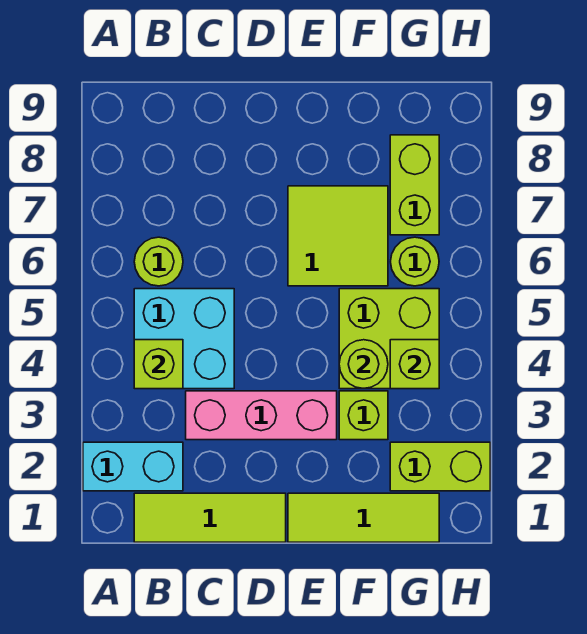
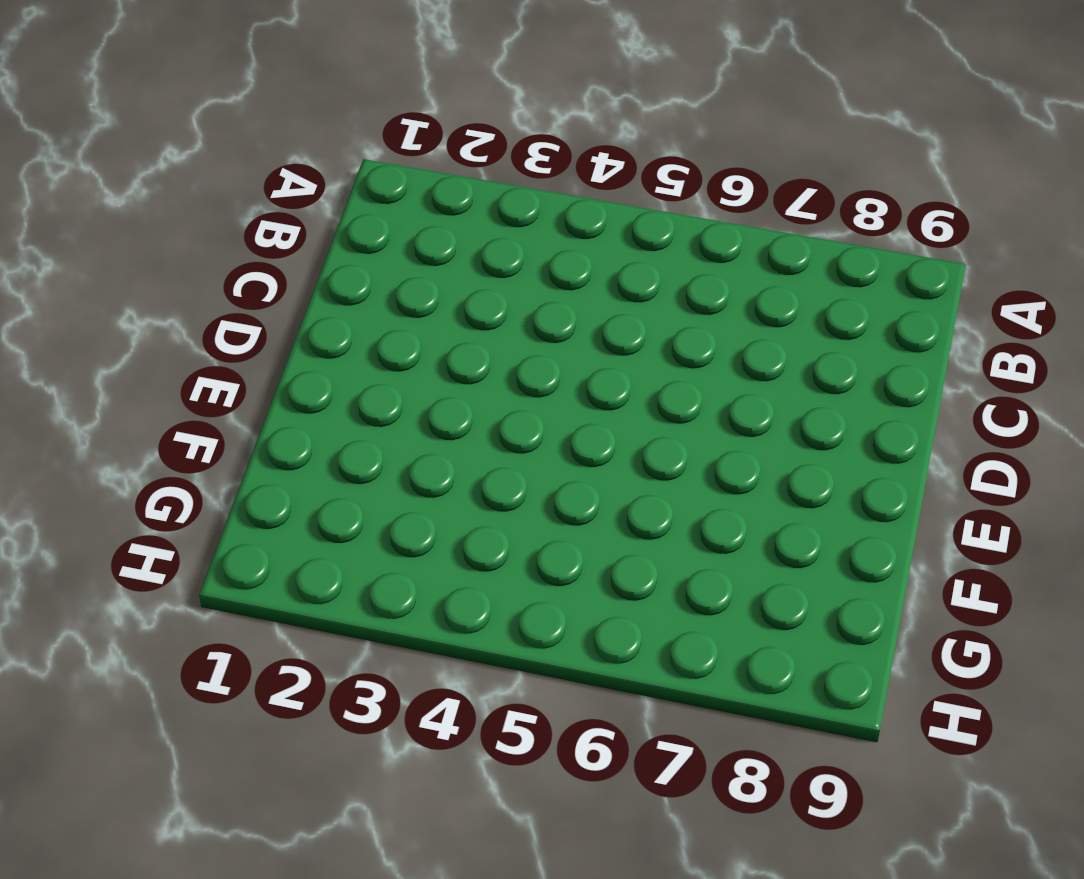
none -> cyan 1x2 brick [83,442,183,491]
none -> lime 1x3 tile [134,493,286,542]
none -> cyan 2x2 brick [134,289,234,389]

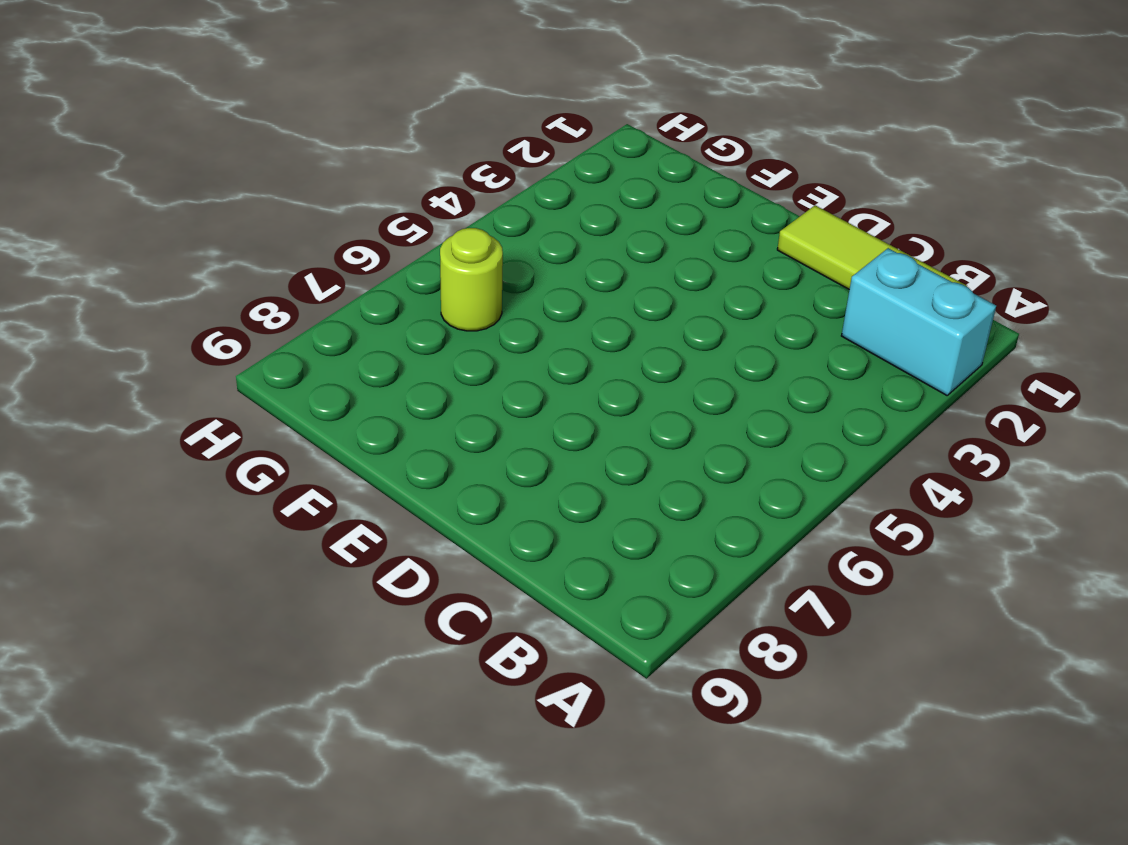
none -> cyan 2x2 brick [134,289,234,389]
none -> lime 1x1 round brick [134,237,183,286]
none -> pink 1x3 brick [186,391,337,440]

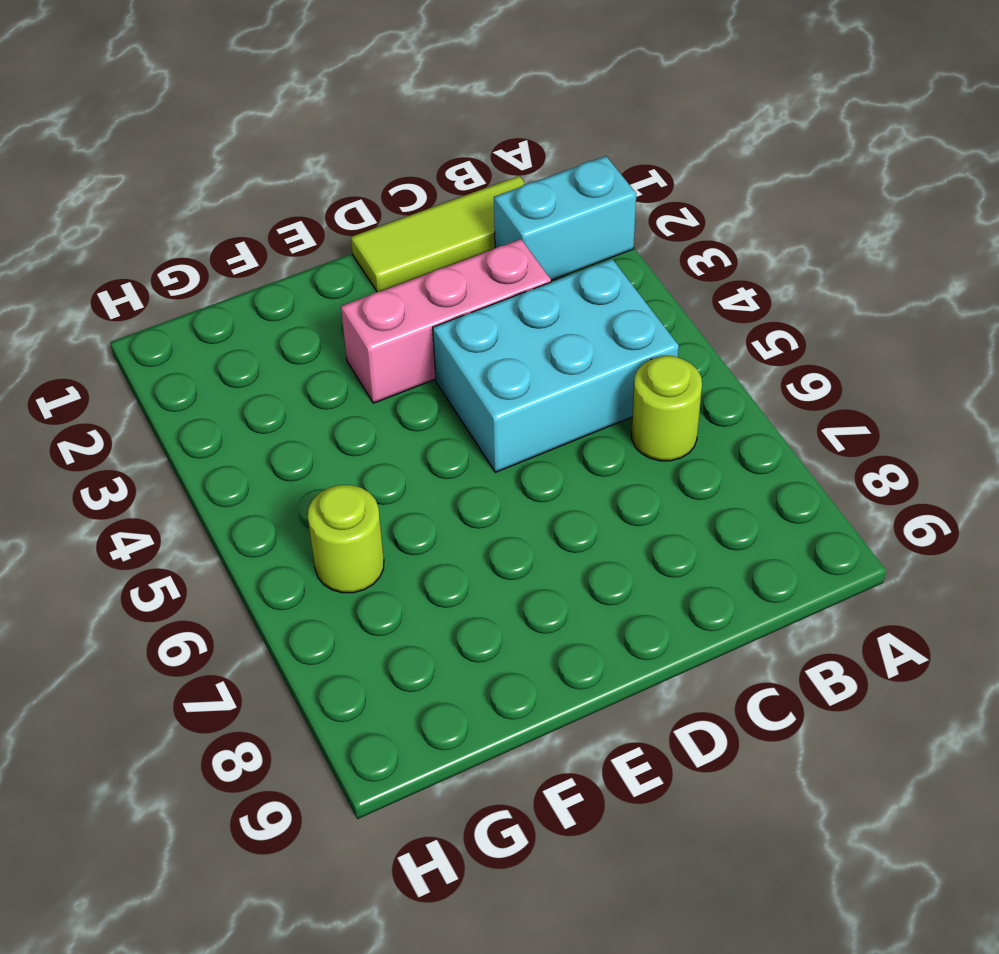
cyan 2x3 brick [433,259,679,472] -> cyan 2x2 brick [134,289,234,389]
none -> lime 1x3 tile [288,493,439,542]
none -> lime 2x2 tile [288,186,388,286]
none -> lime 1x1 brick [339,391,388,440]

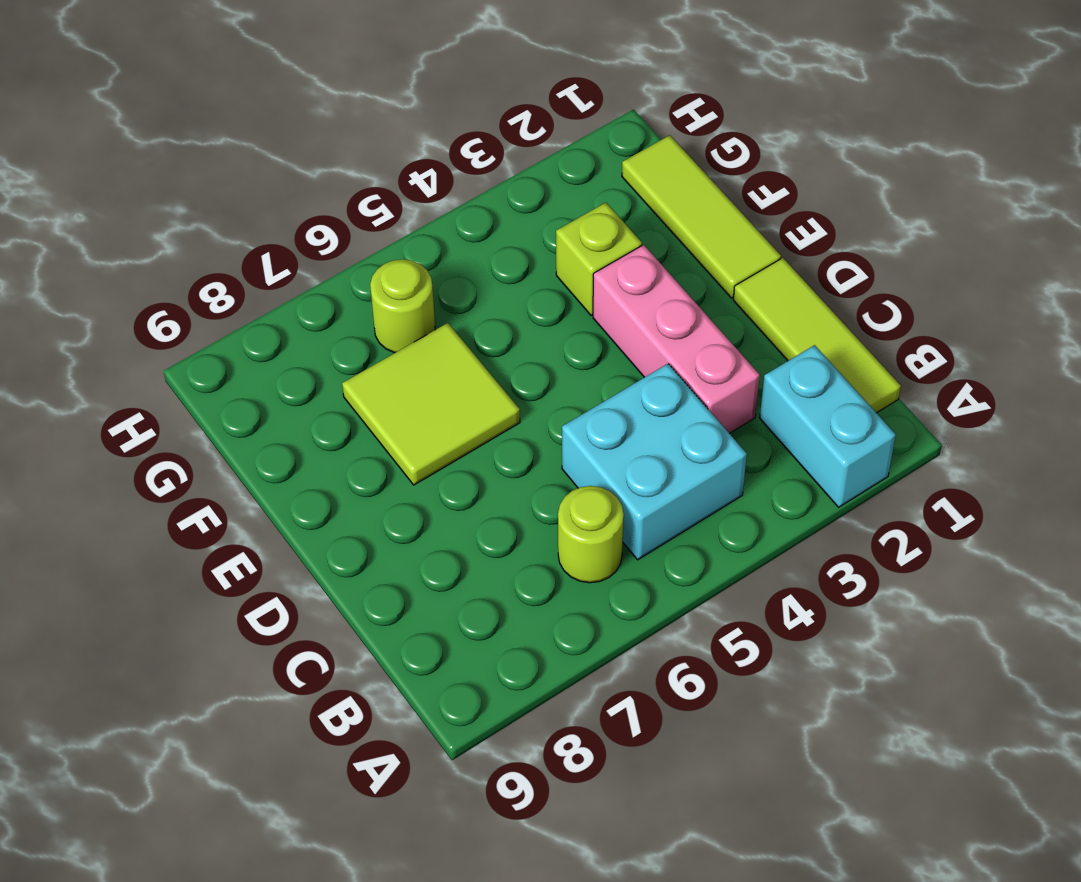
none -> lime 2x2 brick [339,289,439,389]
none -> lime 1x2 brick [390,442,490,491]
none -> lime 1x2 brick [390,135,439,235]

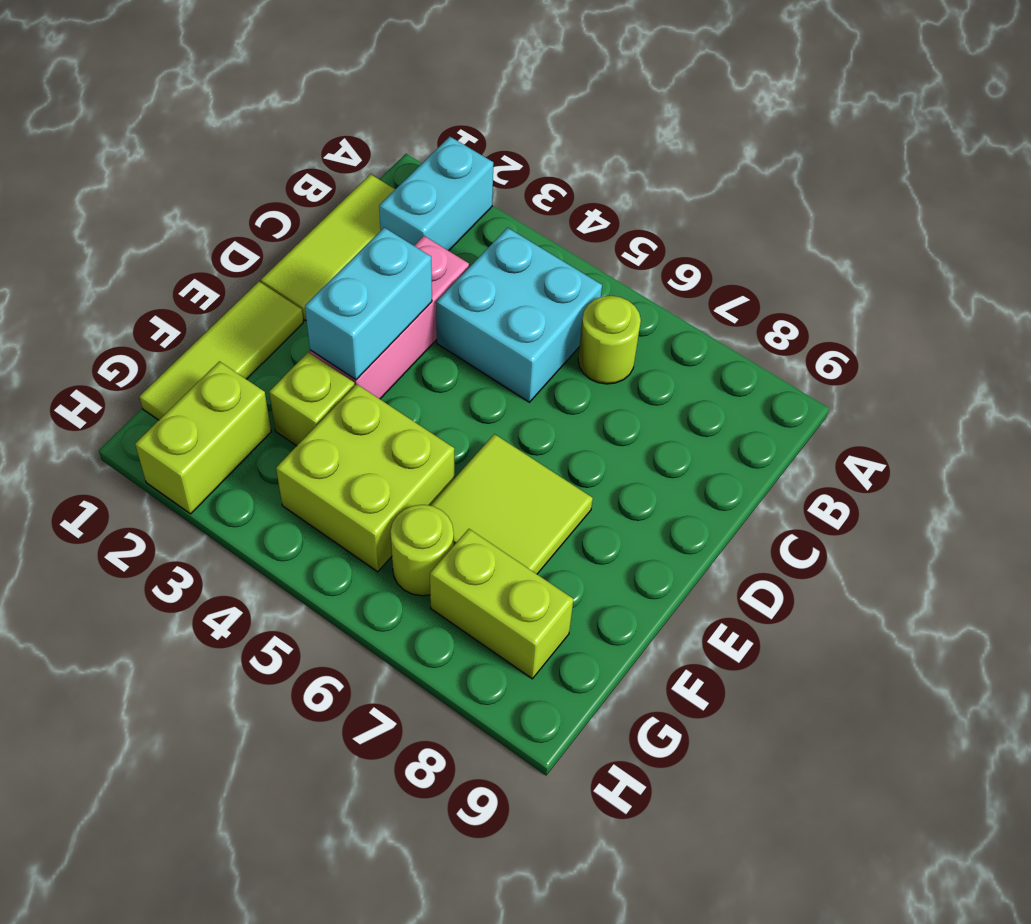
cyan 1x2 brick [305,228,432,380] -> none
none -> lime 1x1 brick [134,340,183,389]
none -> lime 1x1 round brick [339,340,388,388]
none -> lime 1x1 brick [390,340,439,389]

